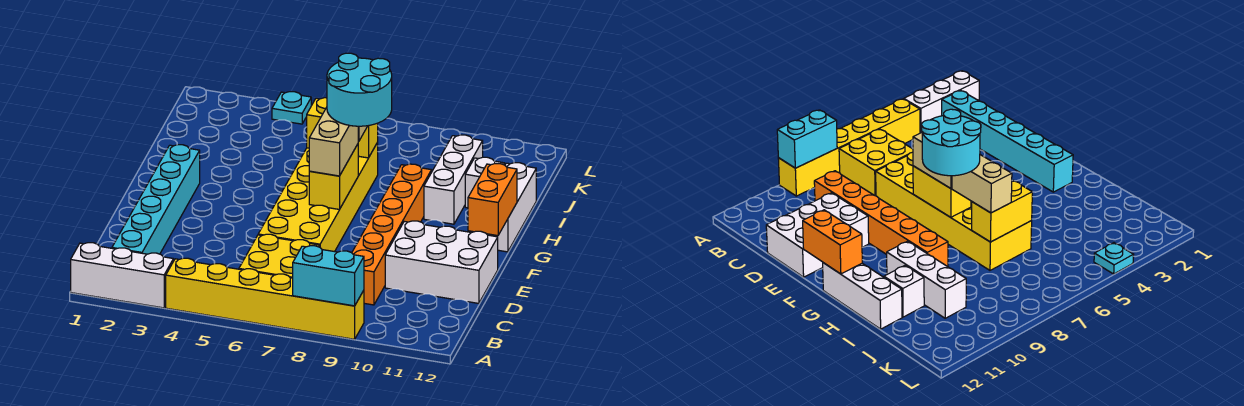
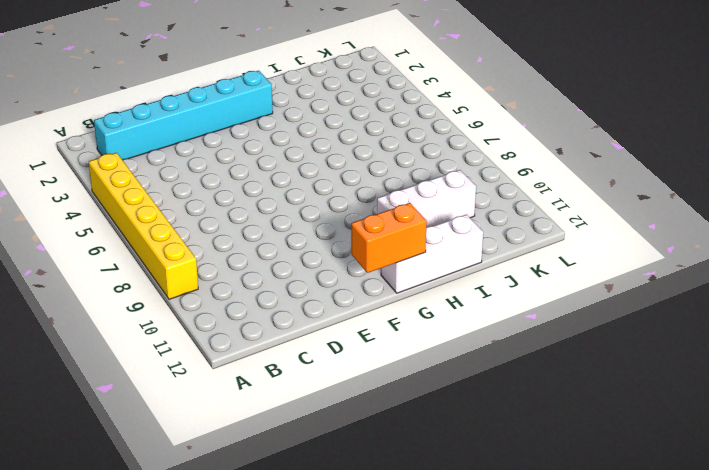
none -> white 1x3 brick [71,243,173,308]
none -> yellow 2x2 brick [239,234,320,278]
none -> orange 1x6 brick [352,164,432,305]

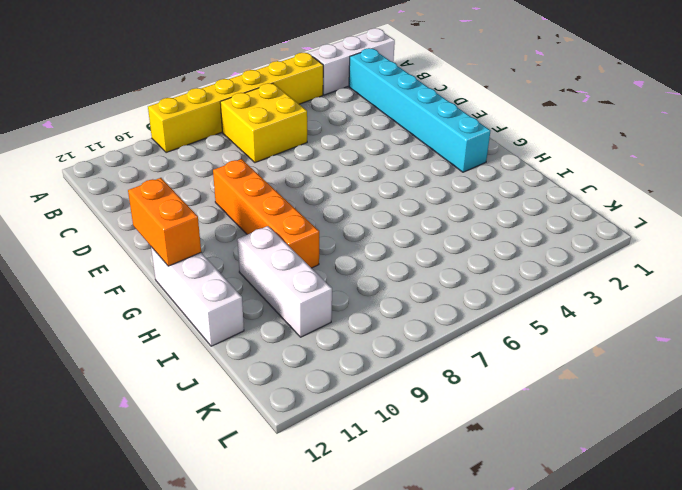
orange 1x4 brick [213,159,319,268] -> orange 1x6 brick [352,164,432,305]
none -> yellow 2x6 brick [258,143,378,252]
none -> white 2x3 brick [385,221,498,303]
none -> white 1x1 brick [465,157,505,208]

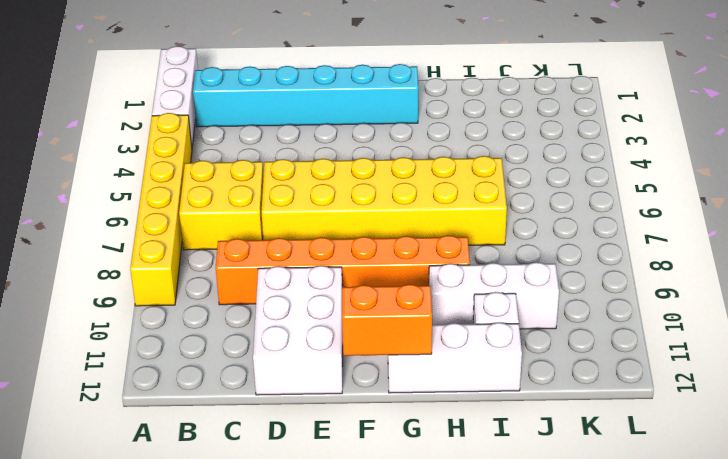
none -> cyan 1x1 plate [272,92,311,124]
none -> cyan 1x2 brick [293,246,364,306]
none -> yellow 1x2 brick [309,144,358,209]

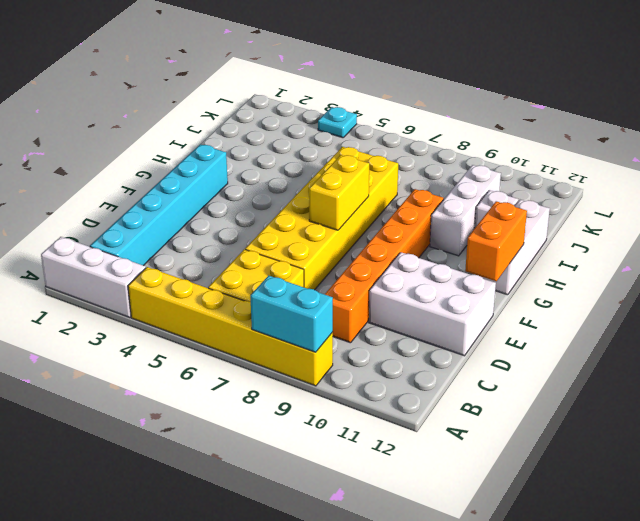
none -> yellow 1x2 brick [307,98,378,158]
none -> tan 1x2 brick [309,107,358,176]
none -> tan 1x2 brick [952,155,1012,213]

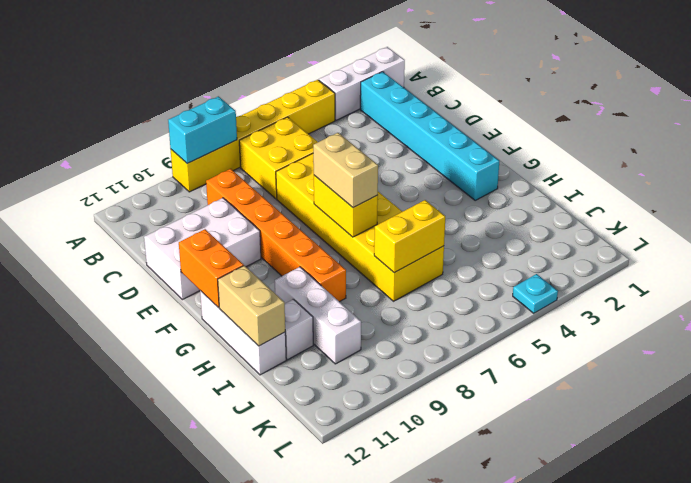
tan 1x2 brick [218,266,285,346] -> tan 1x2 brick moved to [952,155,1012,213]
none -> cyan 2x2 round brick [327,53,392,126]

